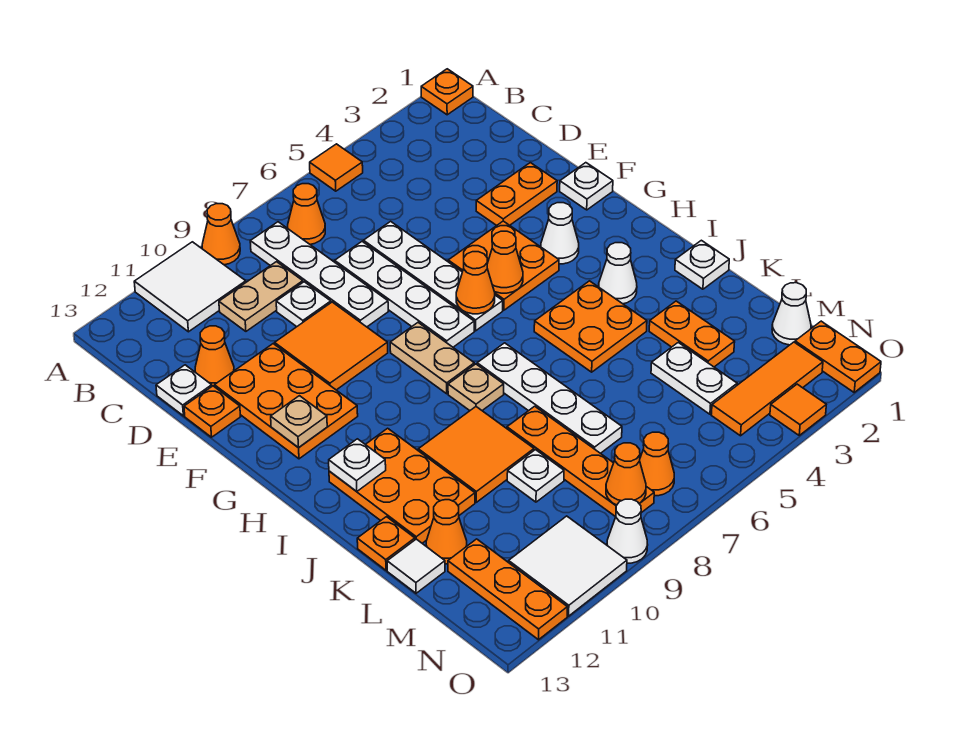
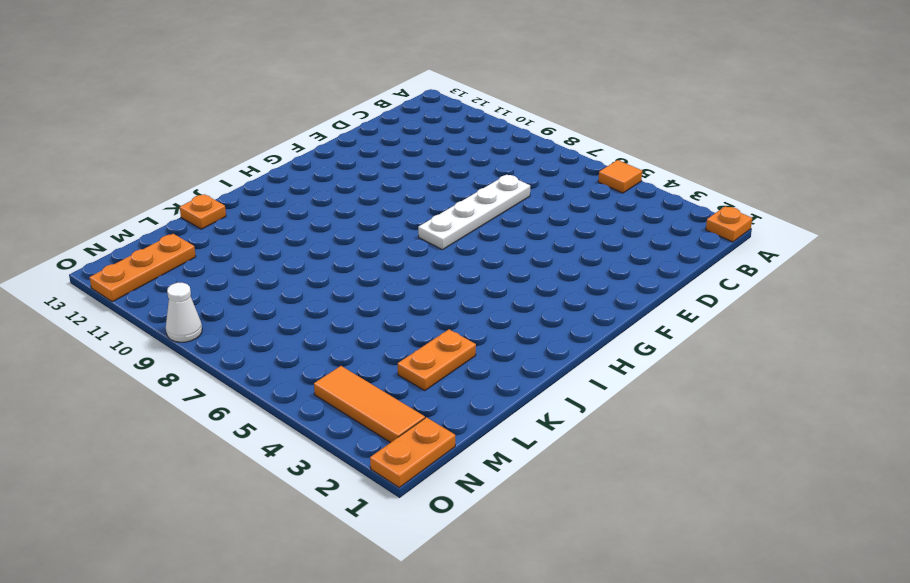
none -> orange 1x1 cone [202,204,240,265]
none -> white 2x2 tile [134,242,246,332]
none -> orange 1x1 cone [288,184,325,244]
none -> white 1x4 plate [250,222,388,327]

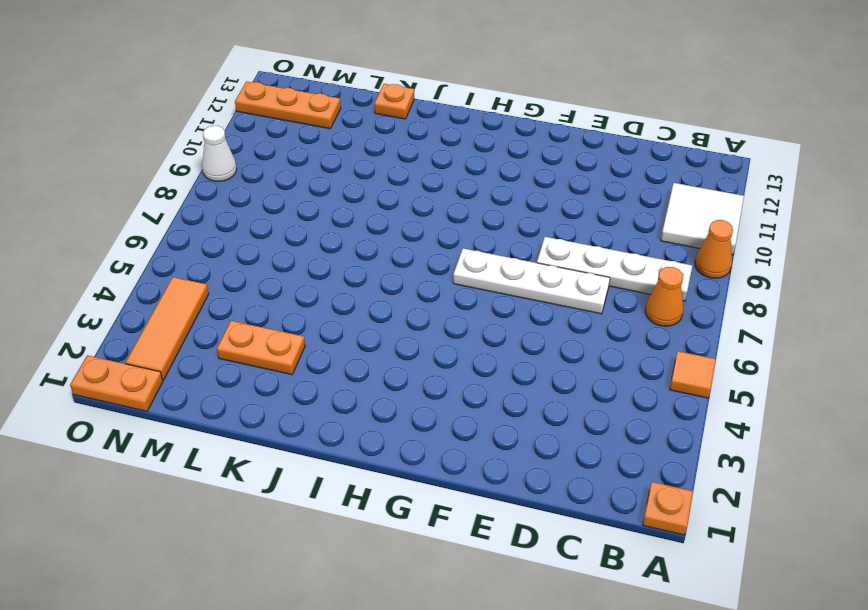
none -> tan 1x2 plate [219,262,303,331]
none -> white 1x4 plate [363,221,503,331]
none -> white 1x1 plate [276,282,331,327]
none -> orange 1x1 cone [195,326,234,387]

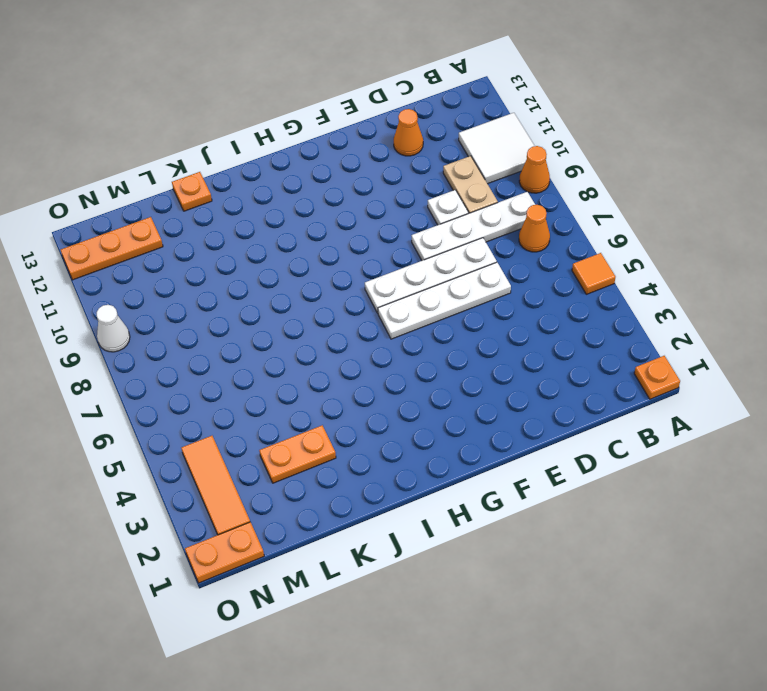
none -> white 1x1 plate [156,365,212,416]
none -> orange 1x2 plate [476,163,557,226]
none -> orange 2x2 tile [275,302,388,390]
none -> orange 2x3 plate [215,344,358,459]

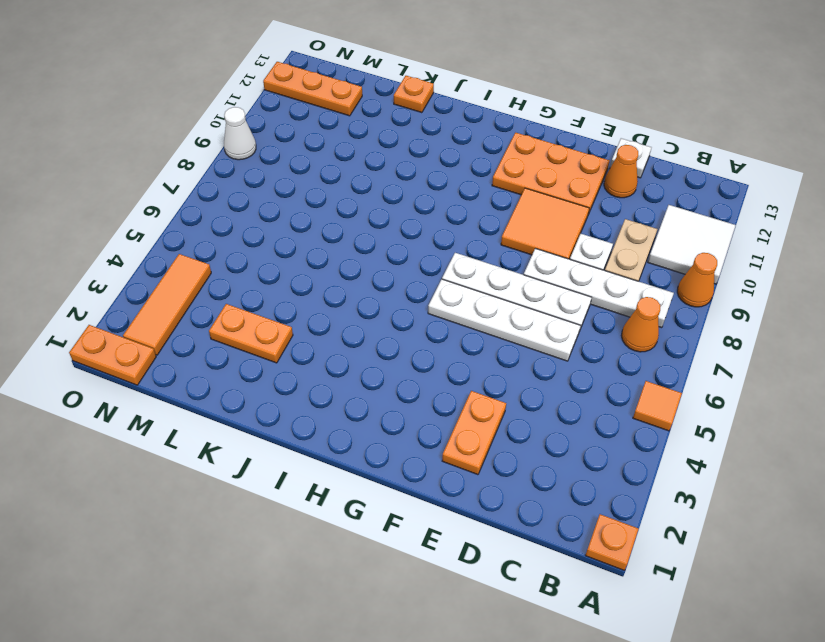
none -> orange 1x1 plate [184,386,241,437]
none -> white 1x1 plate [560,163,613,210]
none -> orange 2x2 plate [448,221,559,310]
none -> white 1x1 cone [541,203,579,264]

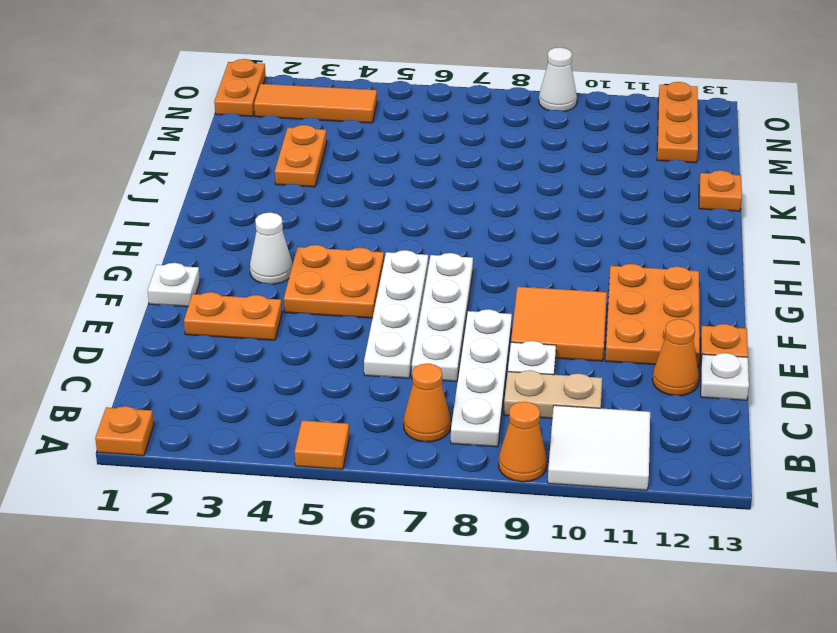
none -> tan 1x2 plate [390,323,474,394]
none -> white 1x1 cone [599,243,637,304]
none -> orange 2x2 plate [534,281,647,372]
none -> white 1x4 plate [477,343,622,453]

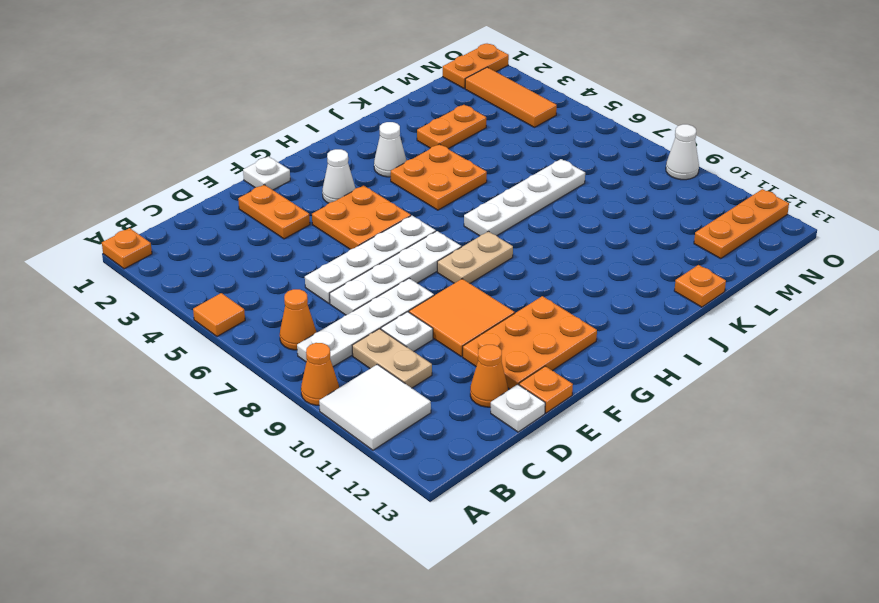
none -> tan 1x1 plate [448,364,504,411]
none -> orange 2x3 plate [329,428,475,543]
none -> white 1x1 plate [675,240,729,289]
none -> orange 2x2 tile [418,407,534,502]

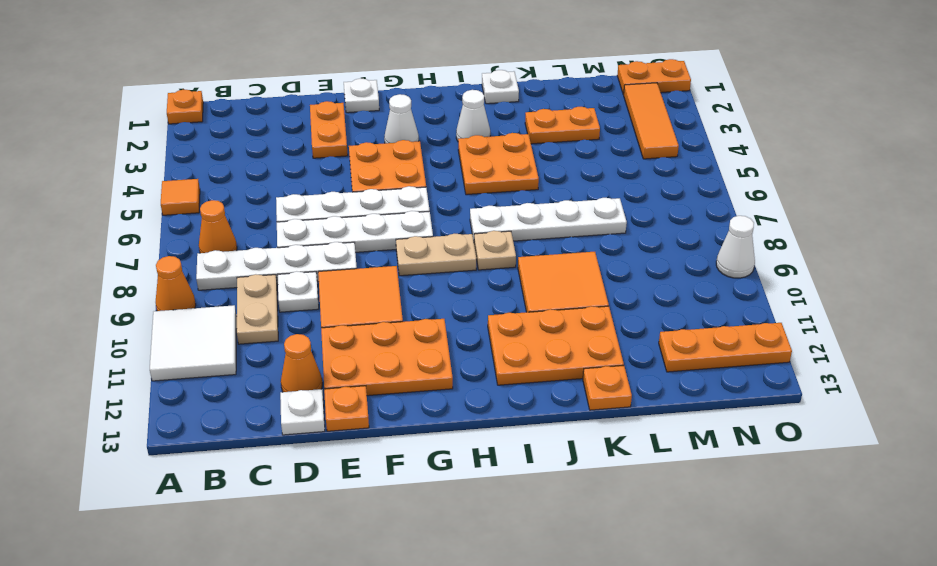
none -> orange 1x4 plate [507,406,654,517]
none -> white 1x2 plate [651,342,737,414]
none -> white 1x1 plate [507,450,564,502]
none -> orange 1x1 cone [426,500,467,564]

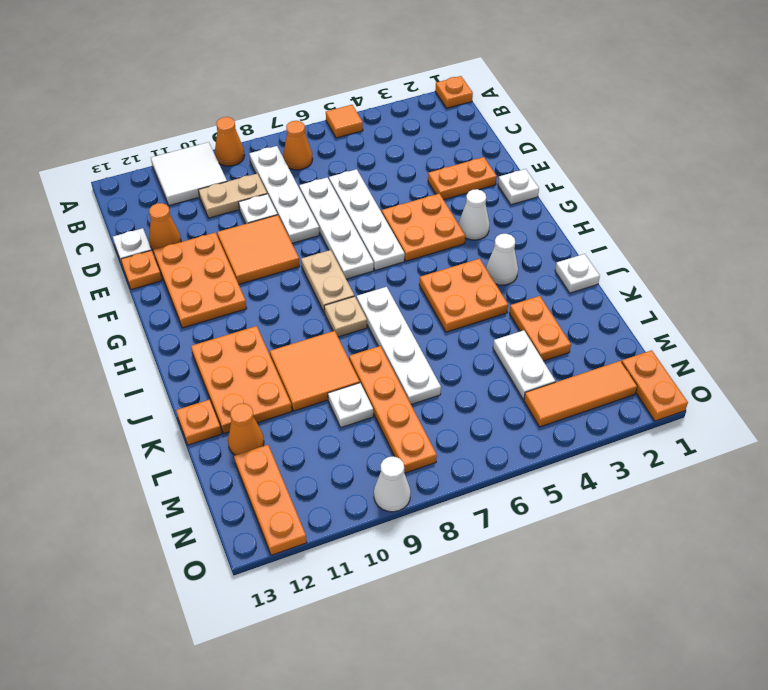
none -> white 1x1 tile [387,539,445,593]
none -> white 1x1 cone [772,283,811,345]
none -> orange 1x1 cone [640,432,674,496]
none -> white 2x2 tile [509,516,627,616]

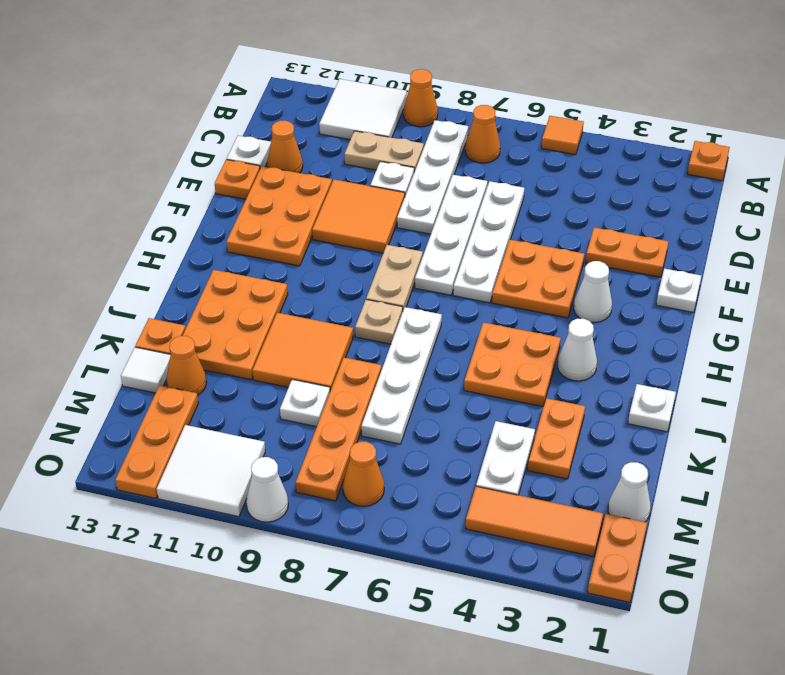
none -> orange 1x1 tile [770,384,826,435]
none -> orange 1x1 cone [487,231,523,293]
none -> orange 1x1 cone [456,252,495,314]
none -> tan 1x1 plate [271,396,327,448]

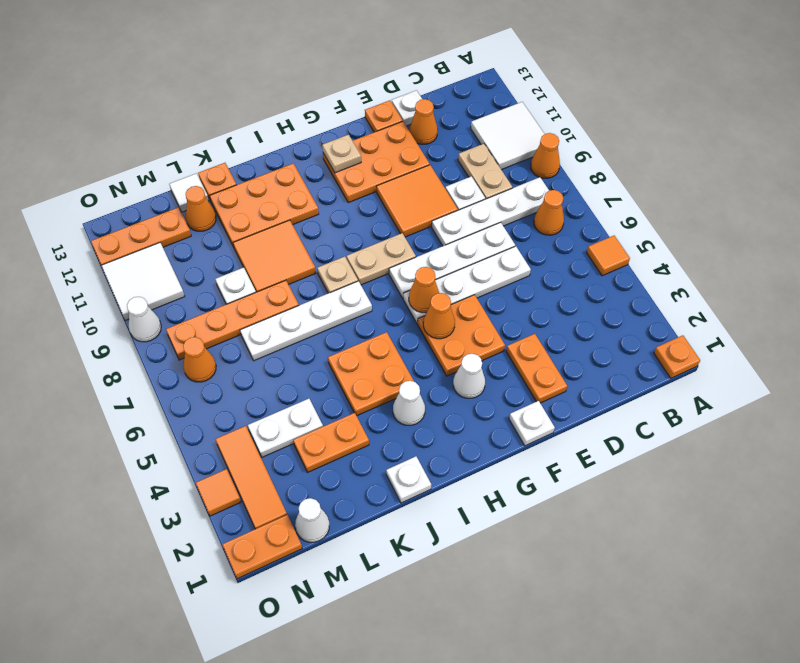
none -> white 1x1 plate [329,439,386,492]
none -> orange 1x1 cone [606,443,646,505]

